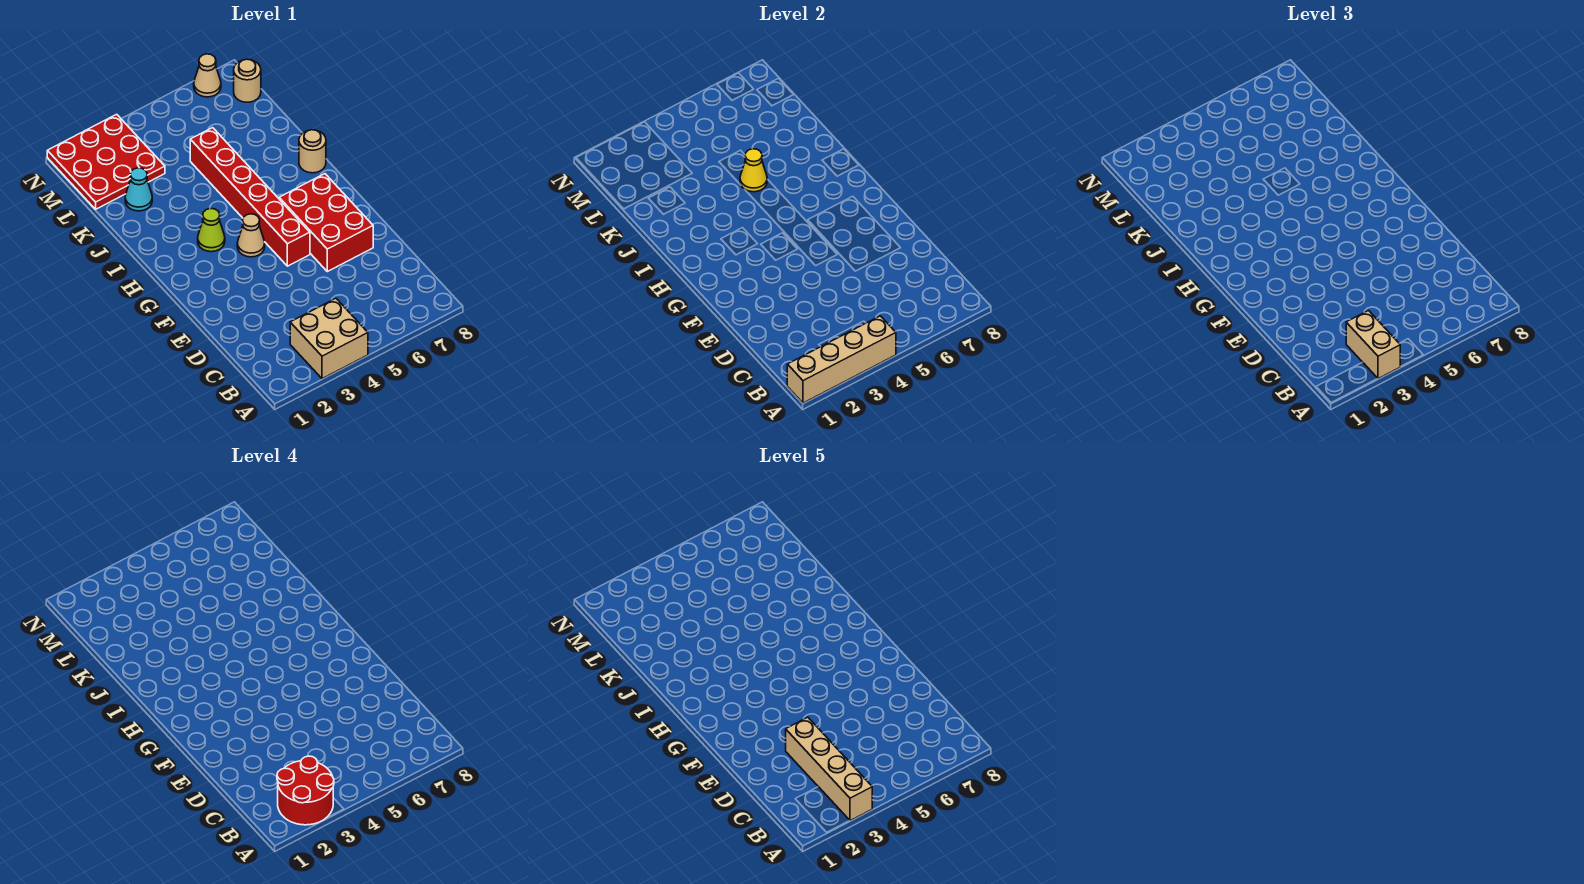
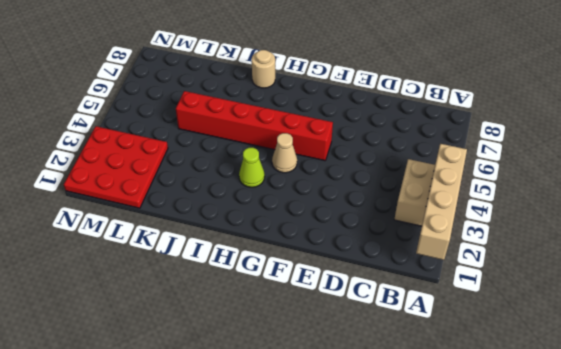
none -> red 2x3 brick [279,174,373,272]
none -> cyan 1x1 cone [125,168,152,211]
none -> tan 1x1 round brick [234,59,261,102]

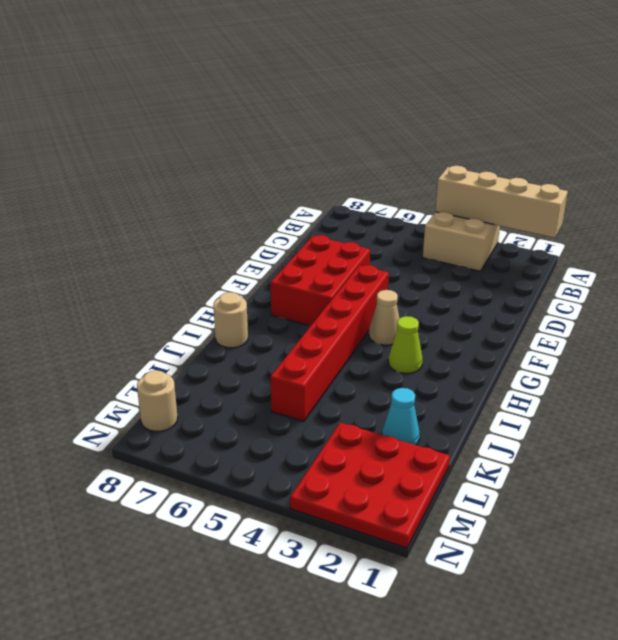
none -> tan 1x1 cone [194,54,221,97]
none -> yellow 1x1 cone [740,149,767,192]
none -> tan 1x2 brick [1346,311,1400,379]

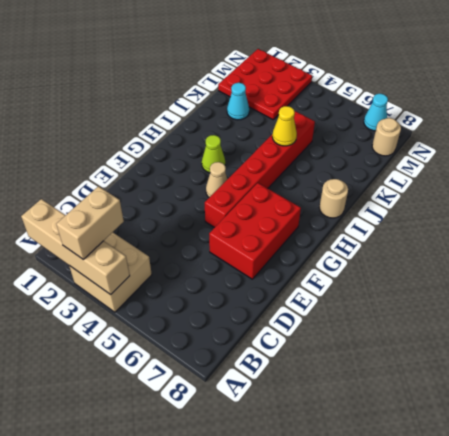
cyan 1x1 cone [364,94,388,131] -> tan 1x1 cone [194,54,221,97]
none -> red 2x2 round brick [277,756,334,825]
none -> tan 1x4 brick [786,717,872,821]

